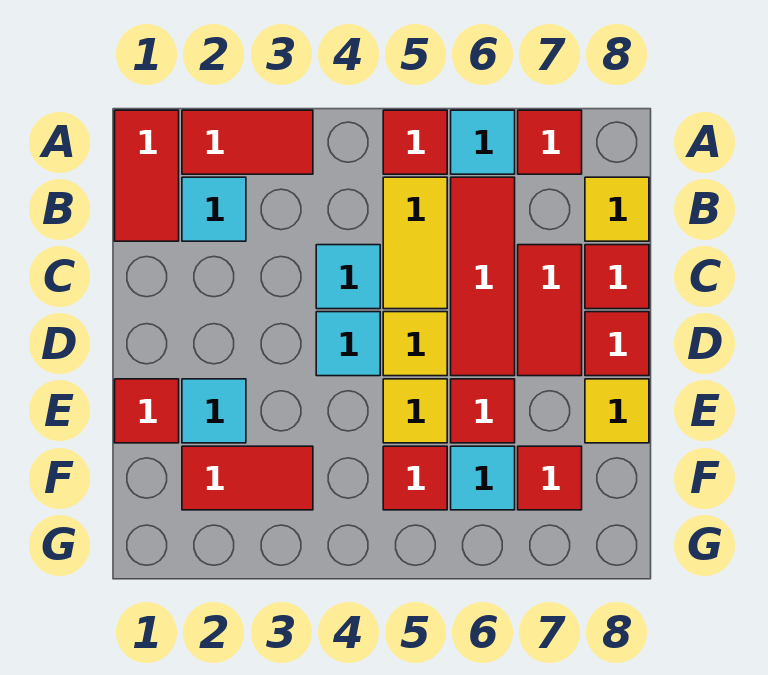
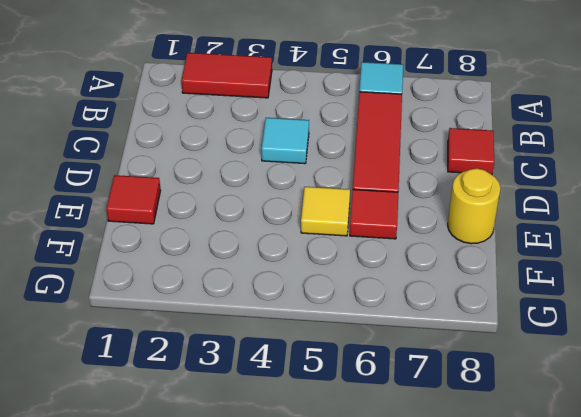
yellow 1x1 round brick [448,168,501,244] -> yellow 1x1 tile [585,379,649,443]
none -> red 1x2 tile [115,110,179,241]
none -> red 1x1 tile [383,110,447,174]
none -> red 1x1 tile [518,110,582,174]

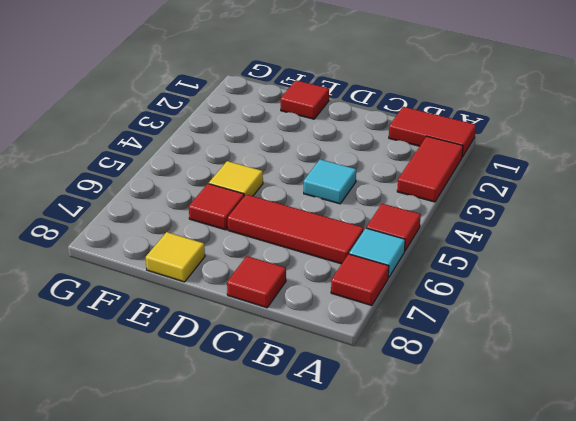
none -> cyan 1x1 tile [182,177,246,241]
none -> yellow 1x2 tile [383,177,447,309]
none -> yellow 1x1 tile [585,177,649,241]

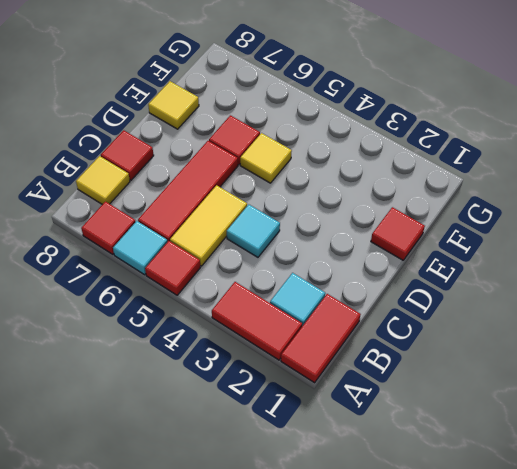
none -> red 1x2 tile [518,245,582,376]
none -> cyan 1x1 tile [316,312,380,376]
none -> yellow 1x1 tile [383,312,447,376]

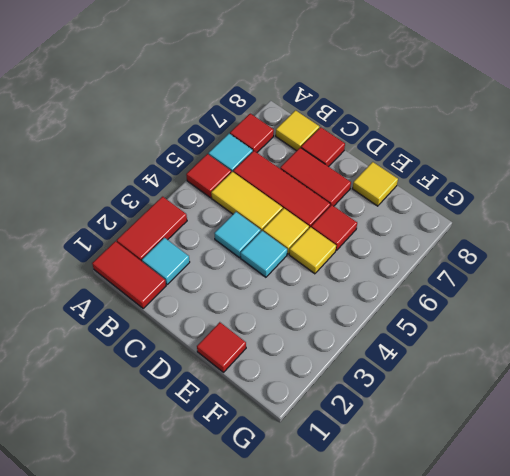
none -> red 1x1 tile [585,312,649,376]
none -> cyan 1x1 tile [182,379,246,443]
none -> red 1x2 tile [182,446,313,510]

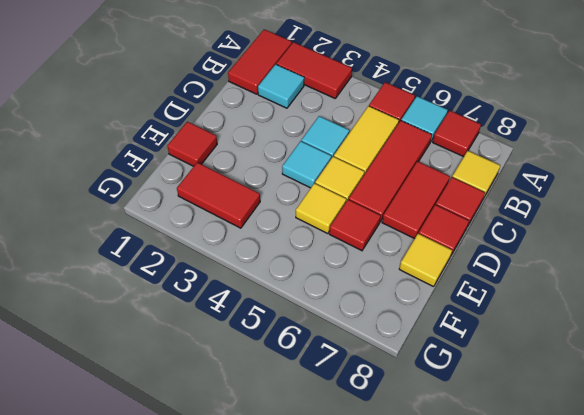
none -> cyan 1x1 tile [182,379,246,443]
none -> red 1x1 tile [383,446,447,510]
none -> cyan 1x1 tile [451,446,515,510]

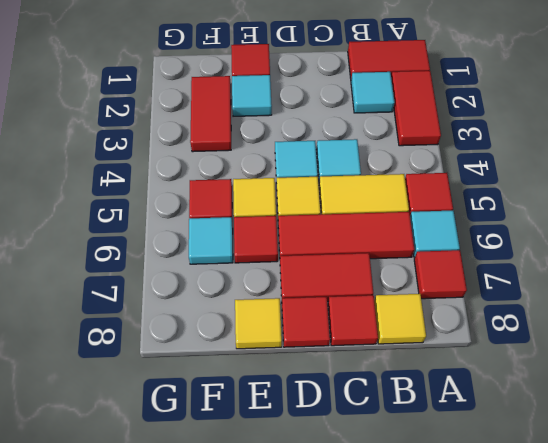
none -> red 1x1 tile [518,446,582,510]

